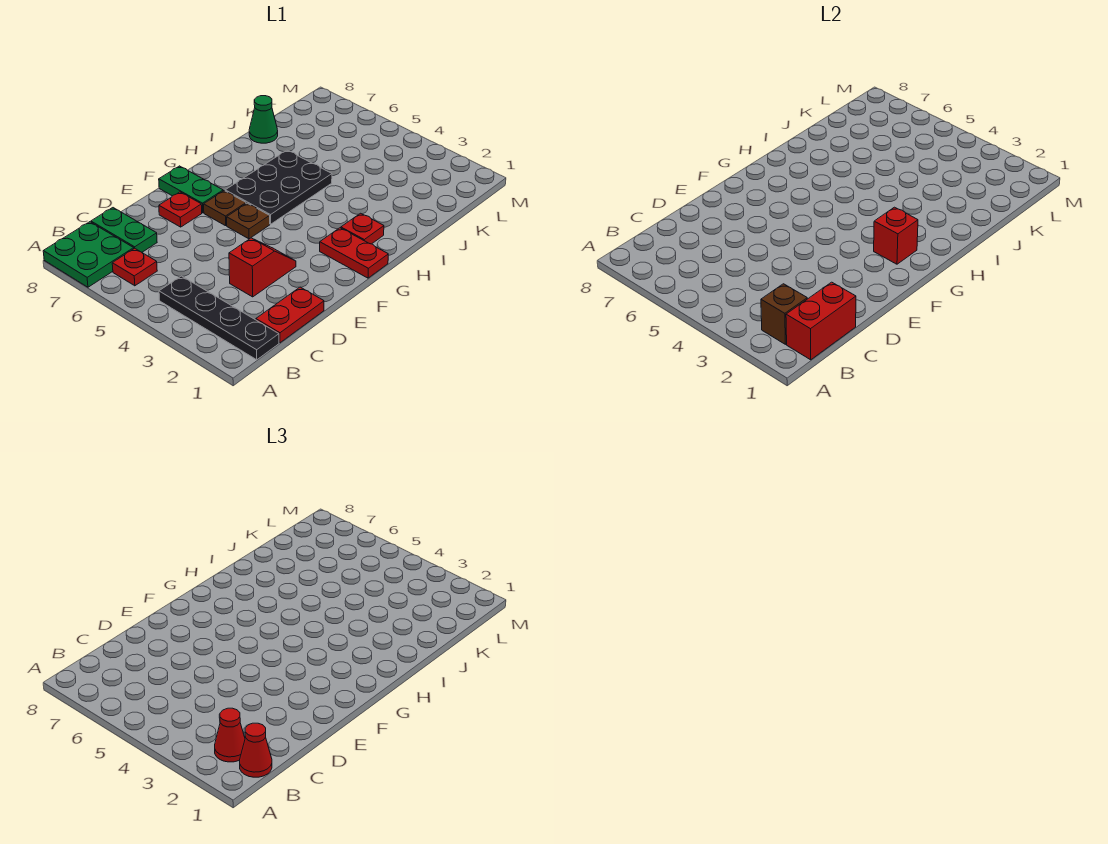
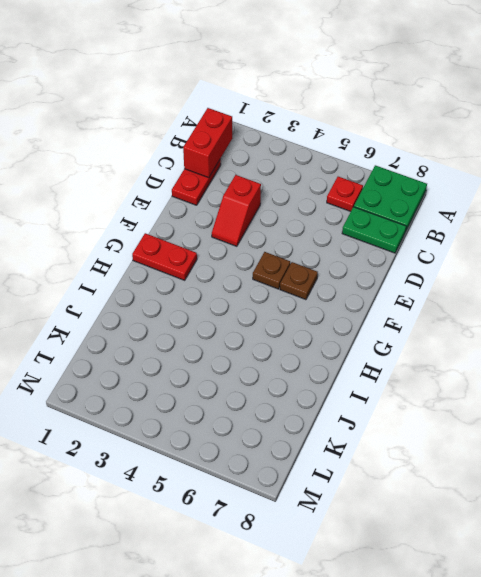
none -> black 1x4 plate [159,276,279,360]
none -> red 1x1 plate [159,192,202,227]
none -> green 1x2 plate [159,166,223,213]

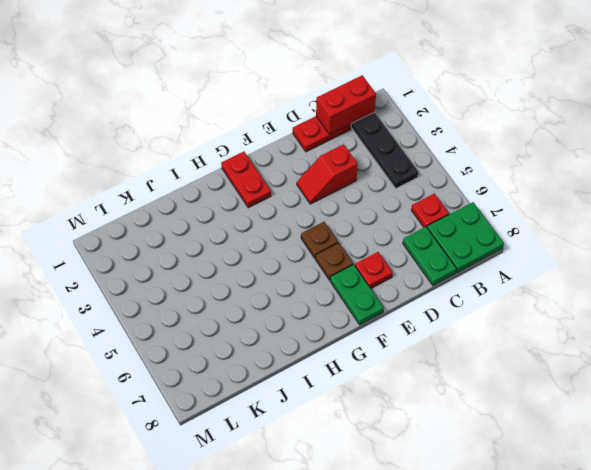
none -> black 2x3 plate [225,150,332,224]
none -> red 1x1 plate [341,213,384,244]
none -> green 1x1 cone [249,96,278,143]

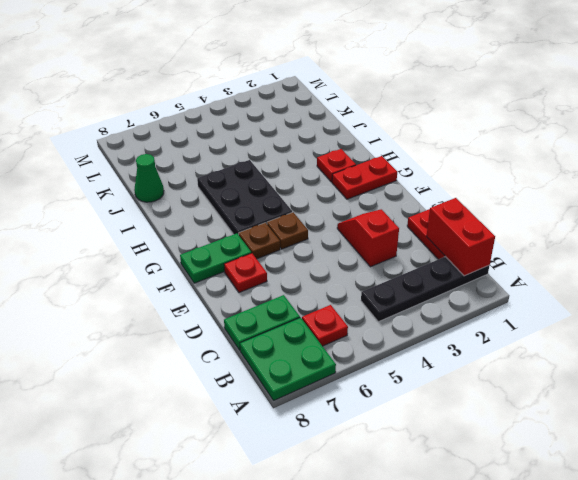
none -> brown 1x1 brick [761,284,807,344]
none -> red 1x1 brick [874,207,918,264]
none -> red 1x1 cone [240,723,272,777]

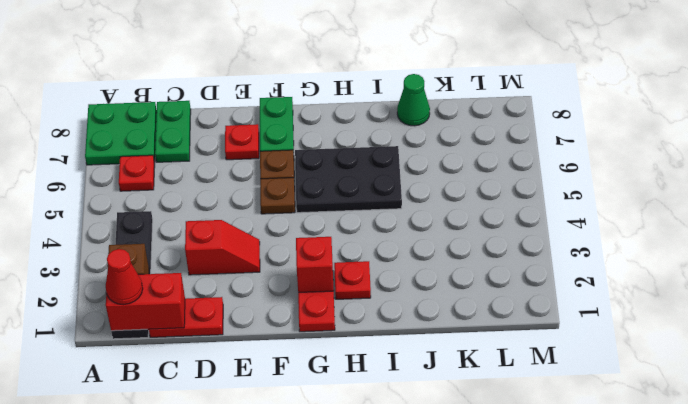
none -> red 1x1 cone [215,708,245,762]

